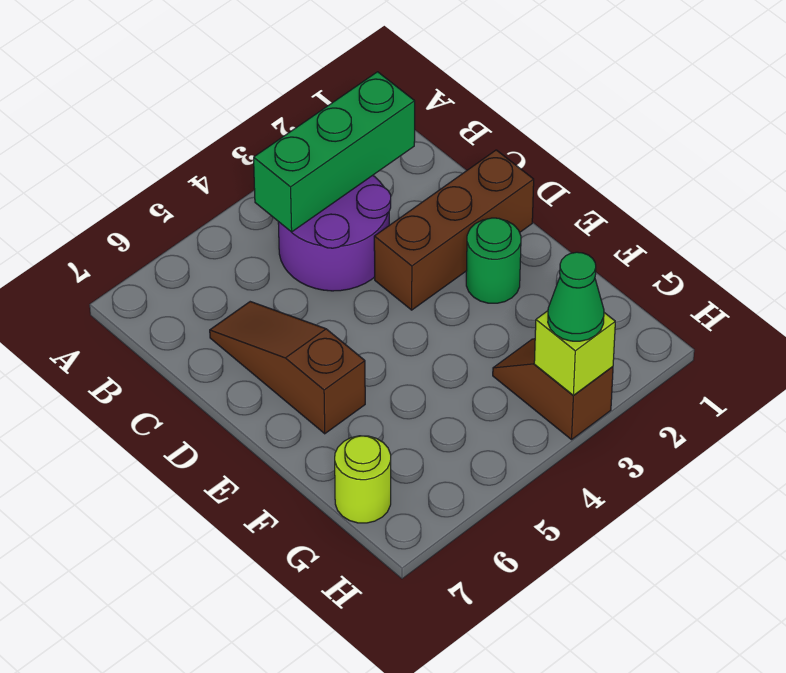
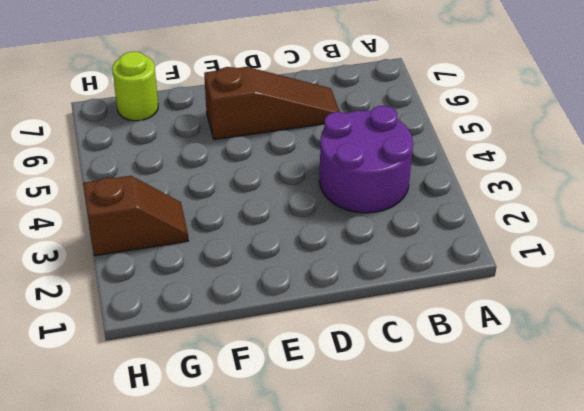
none -> brown 1x3 brick [374,150,534,310]
none -> green 1x1 round brick [466,218,521,303]

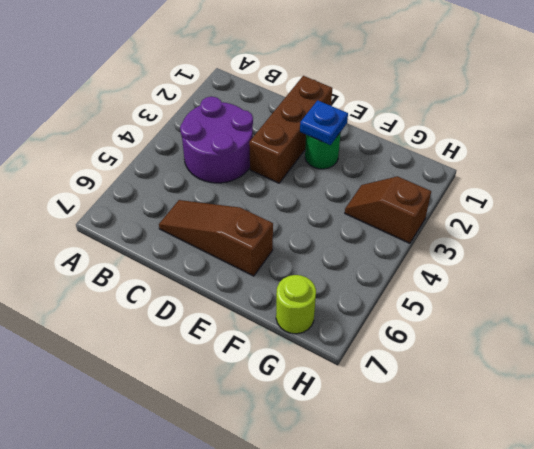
blue 1x1 plate [300,100,348,145] -> none
none -> green 1x3 brick [254,72,415,232]
none -> lime 1x1 brick [534,311,615,395]

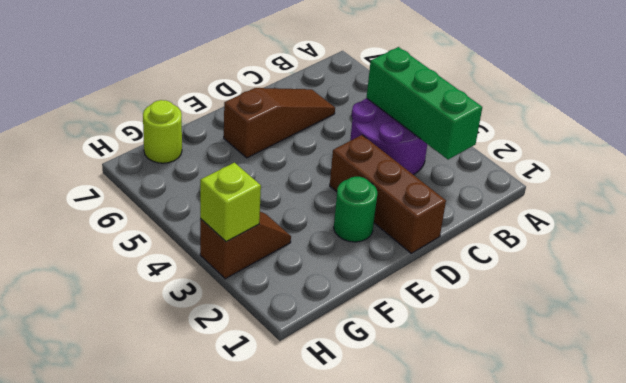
none -> green 1x1 cone [548,252,604,341]

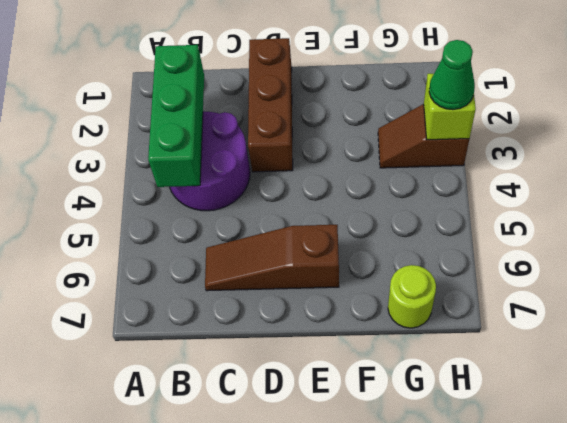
none -> green 1x1 round brick [466,218,521,303]

